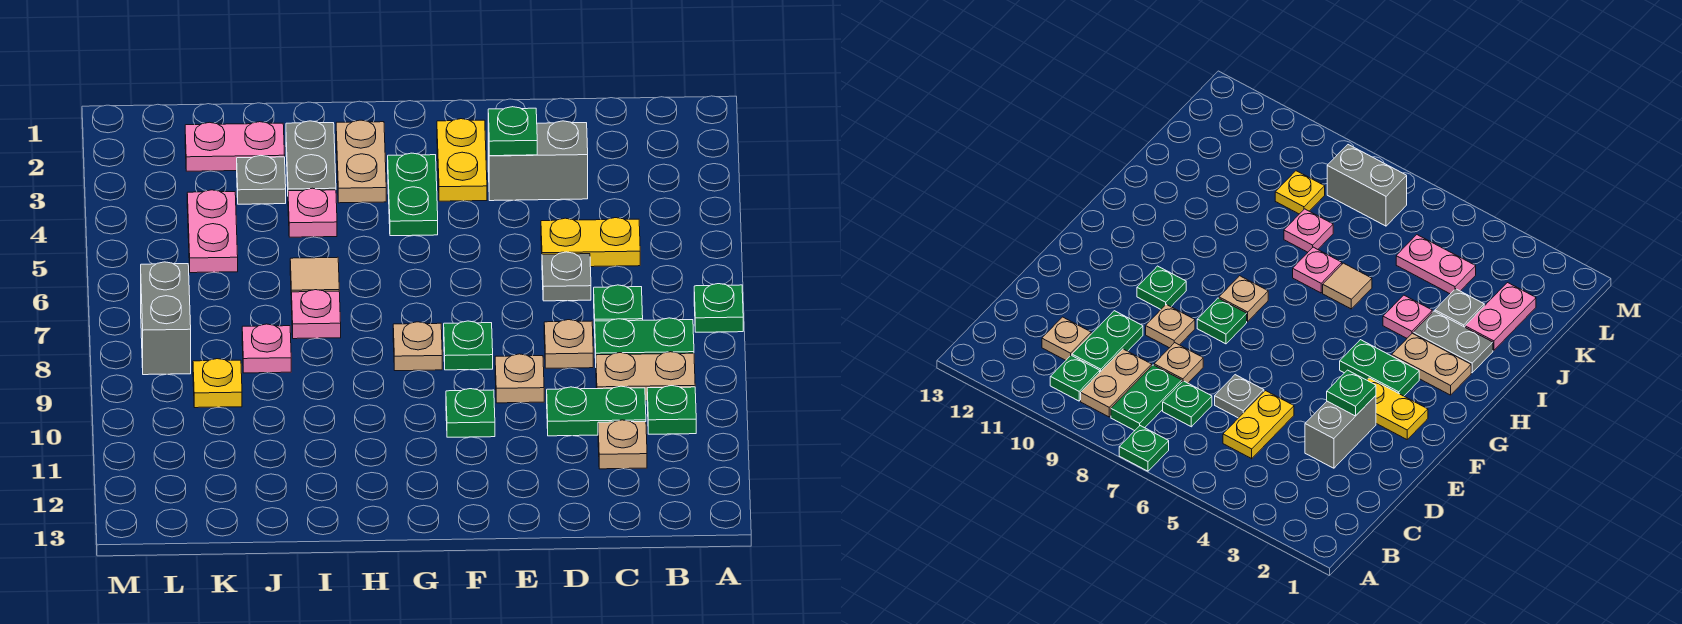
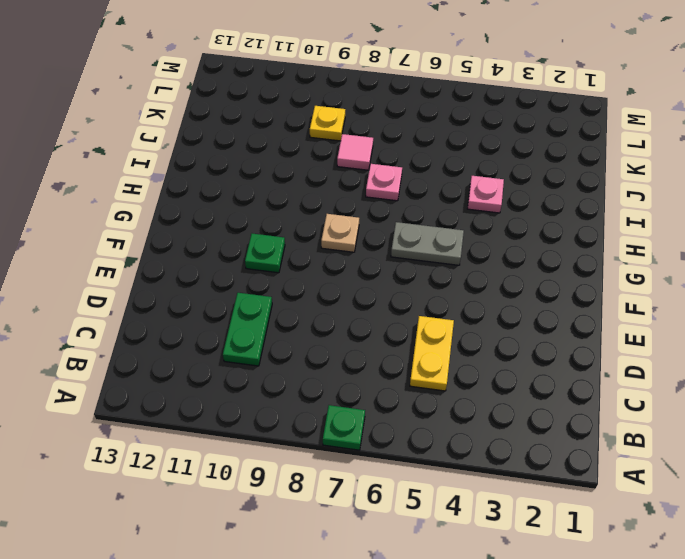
grey 1x2 plate [391,222,464,265] -> grey 1x2 plate moved to [286,121,336,191]
pink 1x1 tile [337,134,373,170] -> pink 1x1 plate [242,324,291,373]
none -> green 1x2 plate [595,318,694,358]
none -> tan 1x2 plate [596,352,695,401]
none -> green 1x1 plate [647,386,696,434]

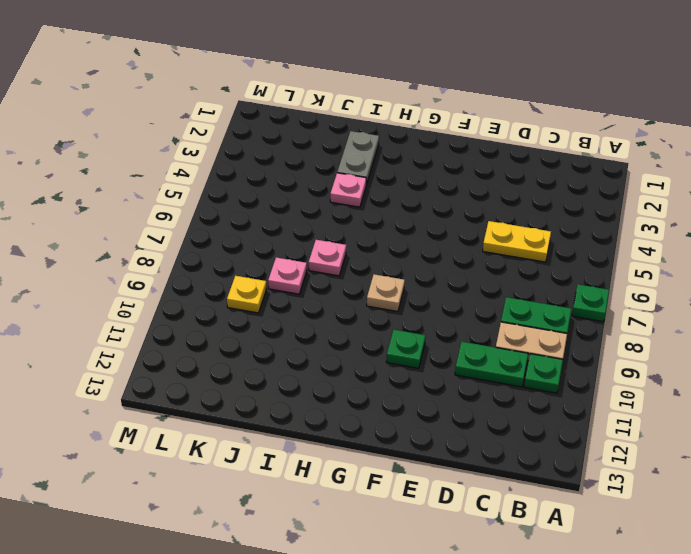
none -> green 1x1 plate [594,285,643,328]
none -> tan 1x1 plate [598,420,647,469]
none -> grey 1x2 brick [488,121,588,201]

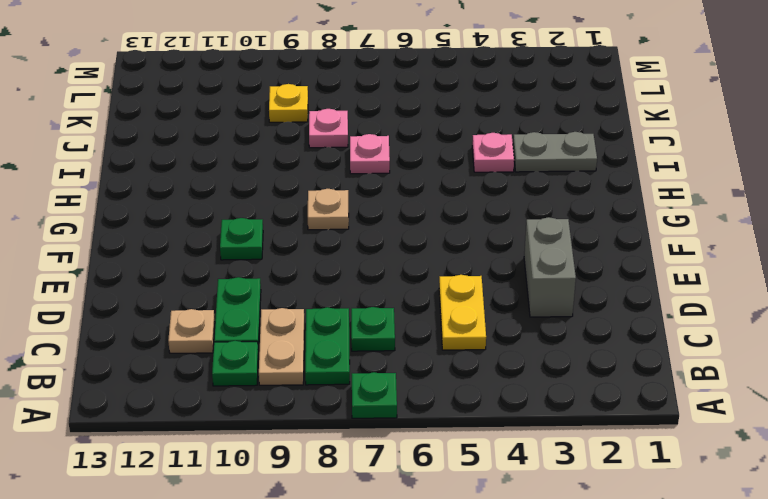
none -> grey 1x1 plate [542,252,591,301]
none -> tan 1x1 plate [544,320,593,368]
none -> tan 1x1 plate [495,354,544,403]

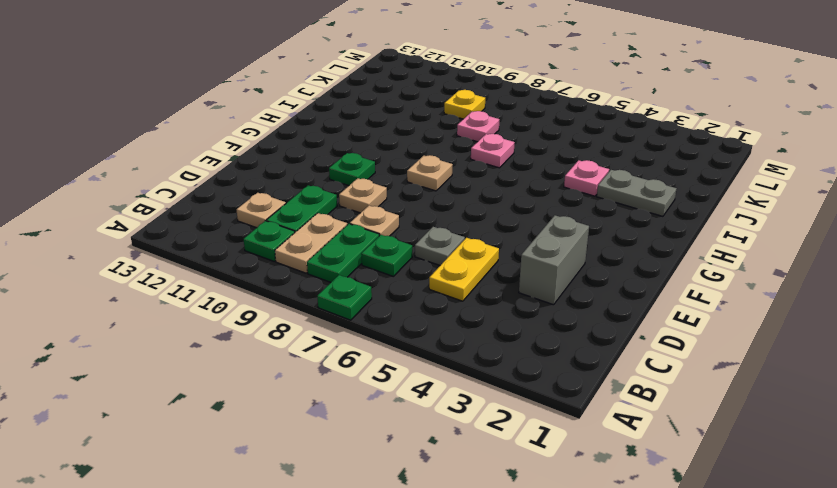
none -> yellow 1x2 plate [437,119,487,201]
none -> green 1x1 plate [444,321,493,370]
none -> green 1x2 plate [388,153,438,236]

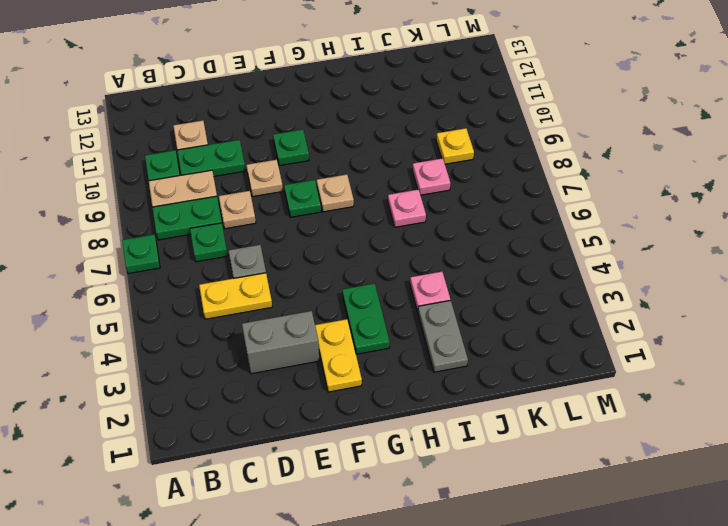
none -> tan 1x2 plate [336,120,386,203]
none -> tan 1x1 tile [290,257,339,304]
none -> pink 1x2 plate [185,122,285,171]

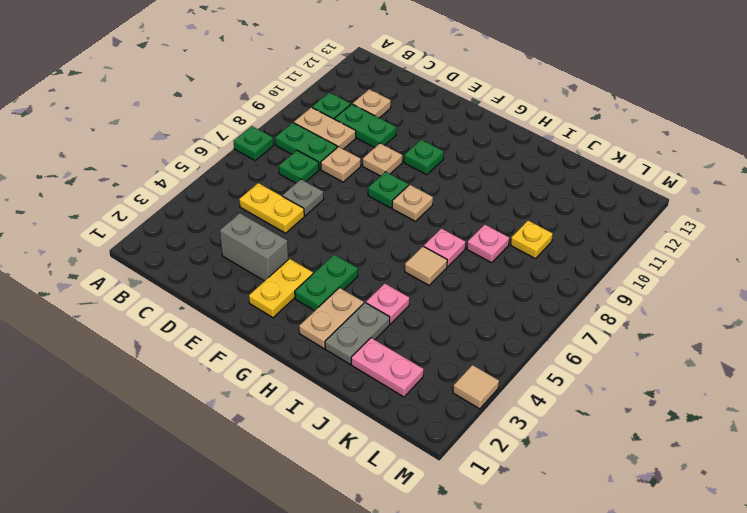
tan 1x1 tile [453,365,499,409] -> none
none -> grey 1x1 plate [237,155,286,204]
none -> pink 1x2 plate [187,190,238,273]
none -> grey 1x2 brick [141,262,191,375]

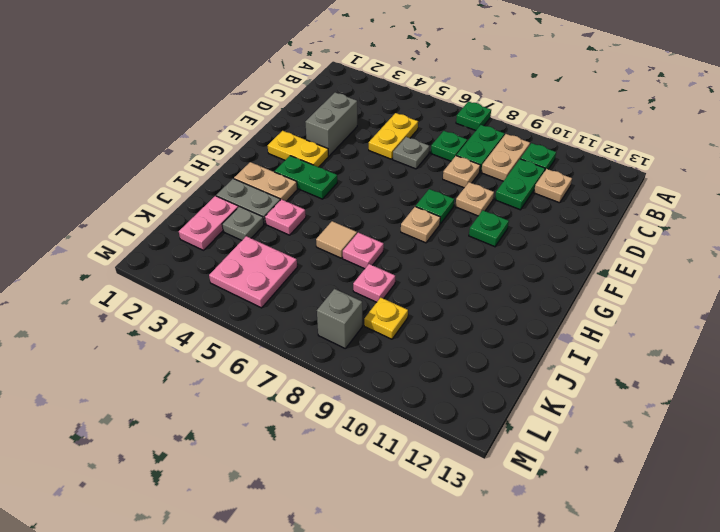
pink 2x2 plate [209,236,297,308] -> pink 1x2 plate [187,190,238,273]
grey 1x1 brick [317,289,362,349] -> grey 1x2 brick [141,262,191,375]
none -> green 1x1 plate [488,107,537,156]

